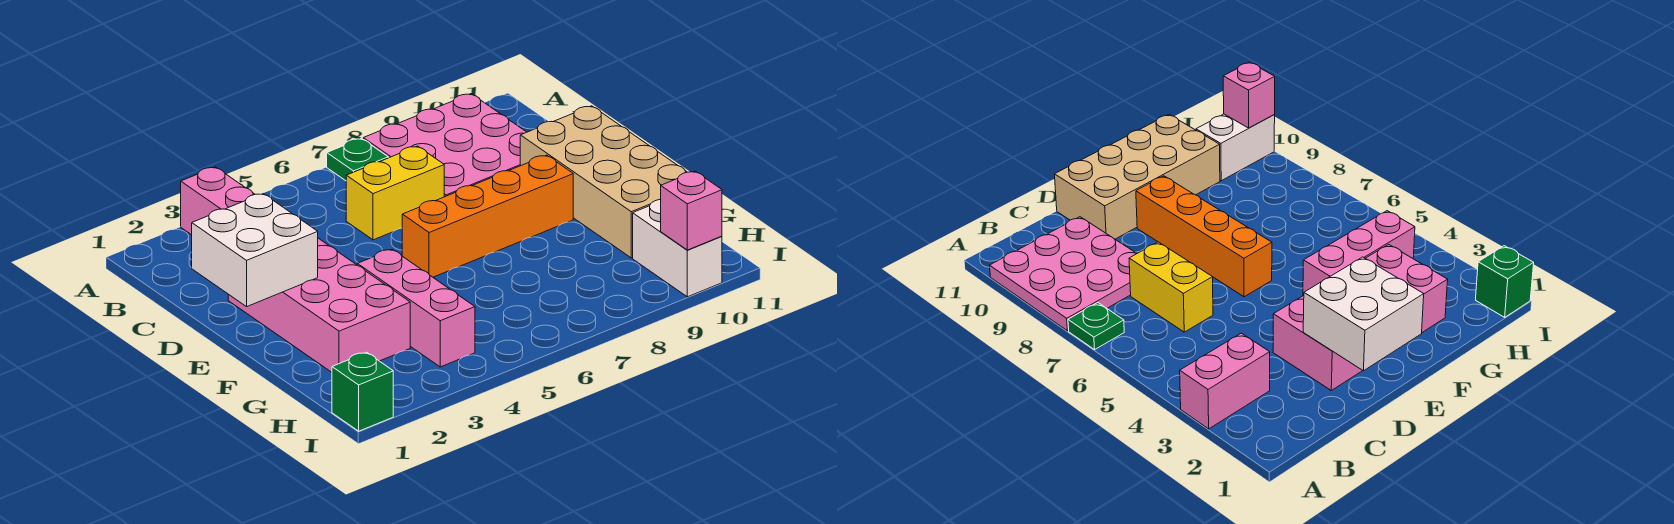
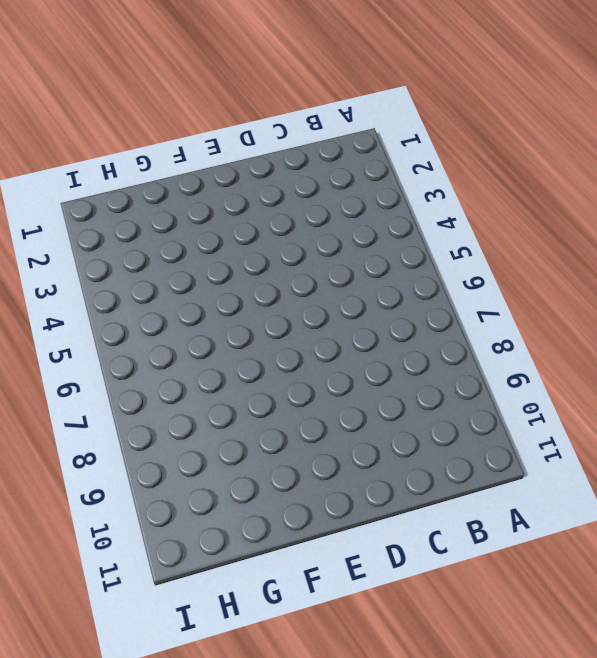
none -> pink 1x2 brick [181,167,255,235]
none -> green 1x1 plate [327,139,388,181]
none -> pink 3x3 plate [363,94,526,197]

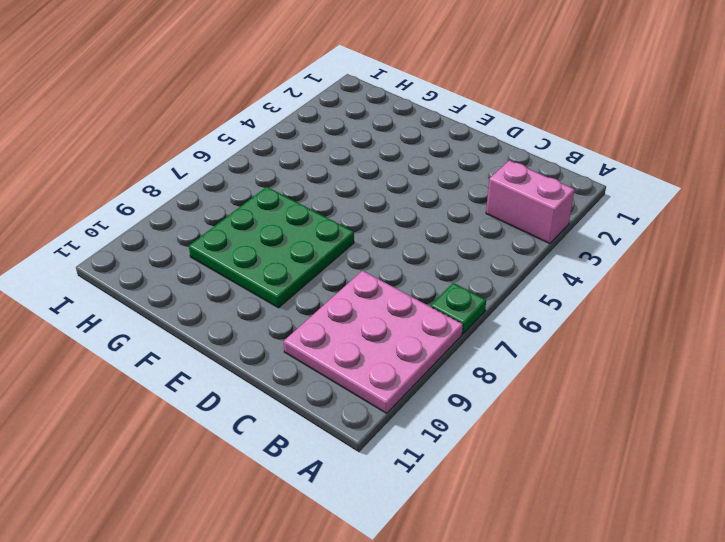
green 3x3 plate [189,187,354,308] -> orange 1x4 brick [402,155,573,277]
none -> yellow 1x2 brick [346,146,444,240]
none -> pink 2x4 brick [228,238,410,372]
none -> tan 2x4 brick [520,106,687,258]

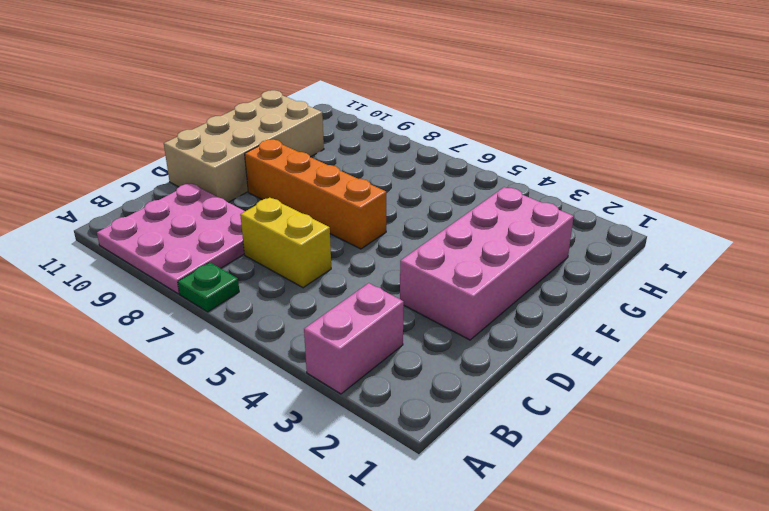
none -> pink 1x3 brick [357,249,475,367]
none -> white 1x2 brick [633,200,722,297]
none -> green 1x1 brick [332,352,393,431]

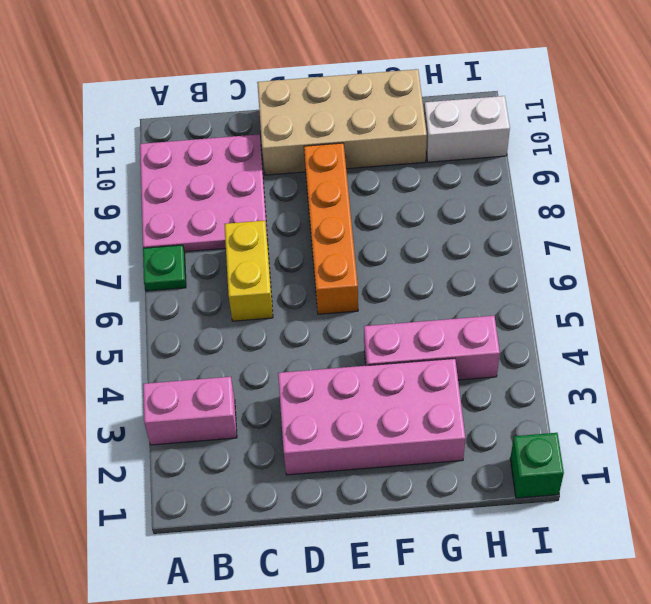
none -> white 2x2 brick [192,194,318,307]
none -> pink 1x1 brick [661,171,722,250]

